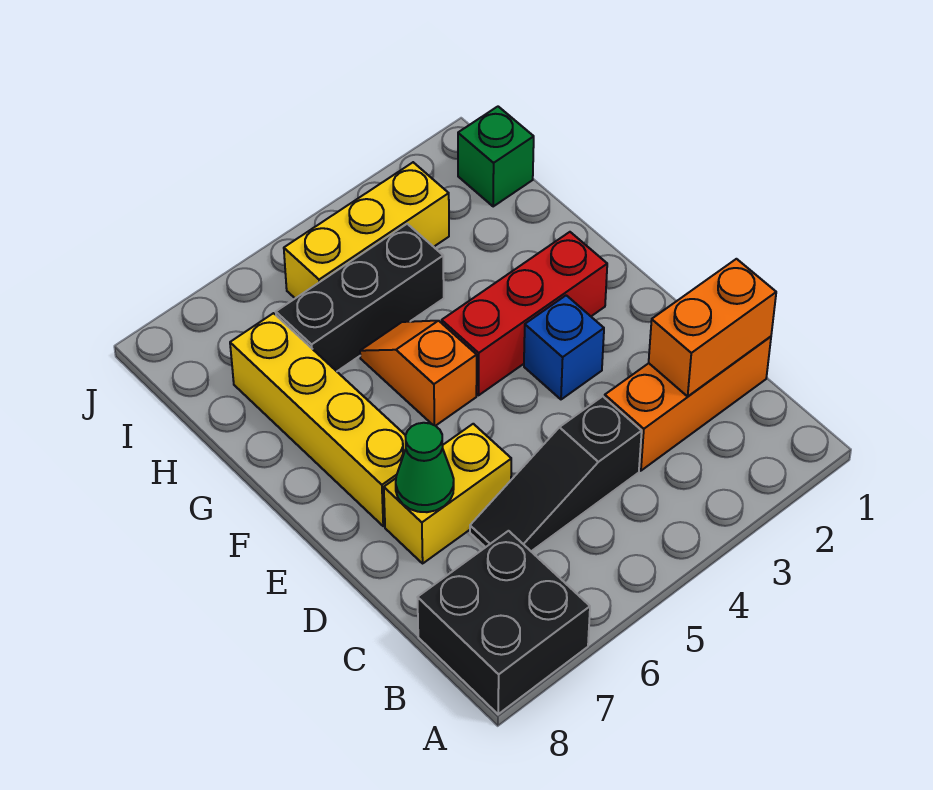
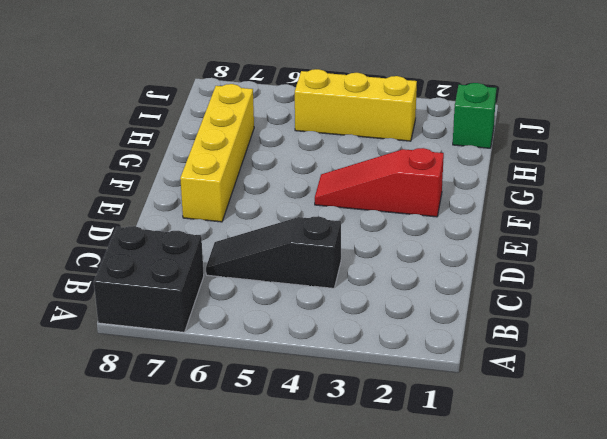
red 1x3 slope [315,148,444,217] -> red 1x3 brick [442,232,607,395]
none -> orange 1x3 brick [605,337,771,471]
none -> yellow 1x2 brick [384,424,511,563]
none -> blue 1x1 brick [524,295,604,399]

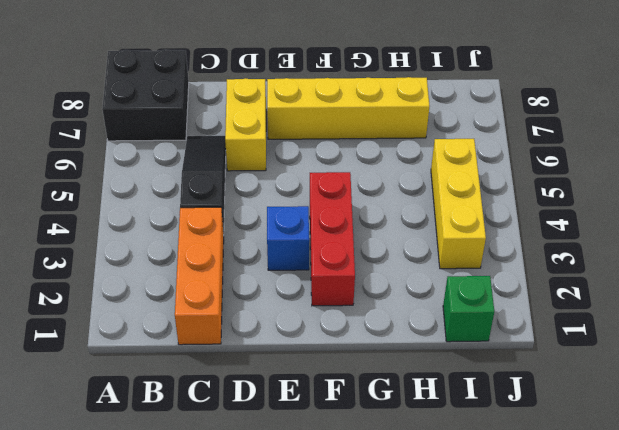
none -> orange 1x2 slope [360,321,477,426]
none -> black 1x3 brick [276,224,444,371]
none -> orange 1x2 brick [649,259,776,396]

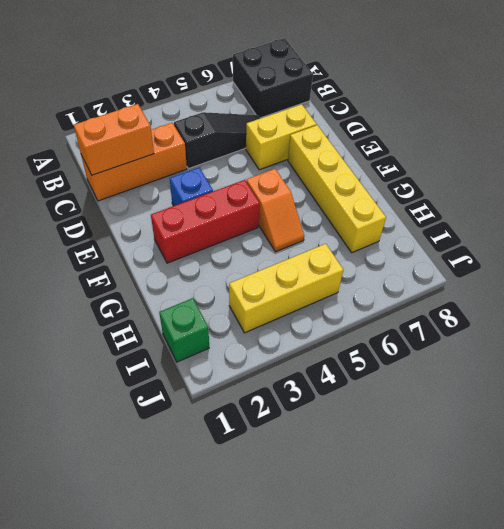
none -> black 1x3 brick [276,224,444,371]
none -> green 1x1 cone [396,423,454,512]

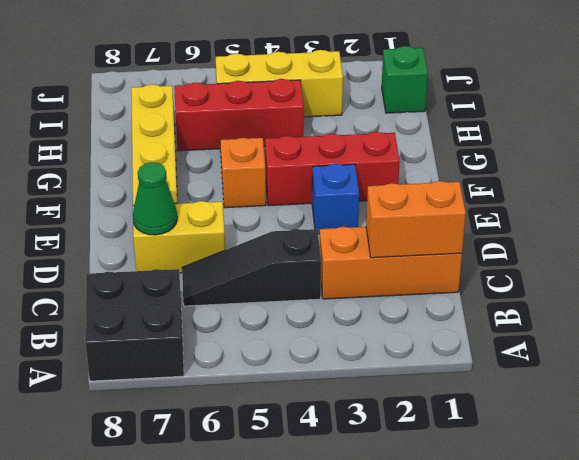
red 1x3 brick [174,79,304,151] -> black 1x3 brick [276,224,444,371]

